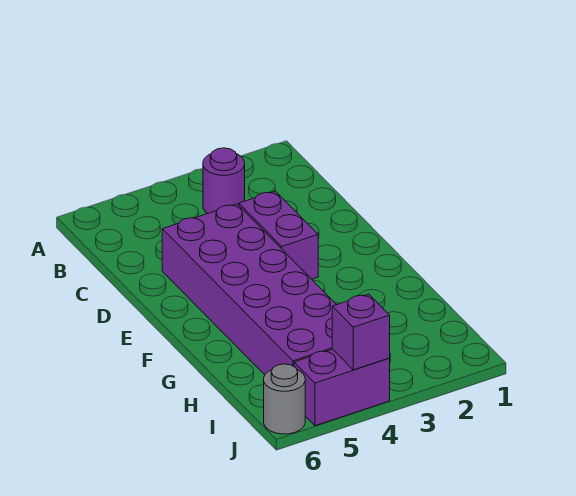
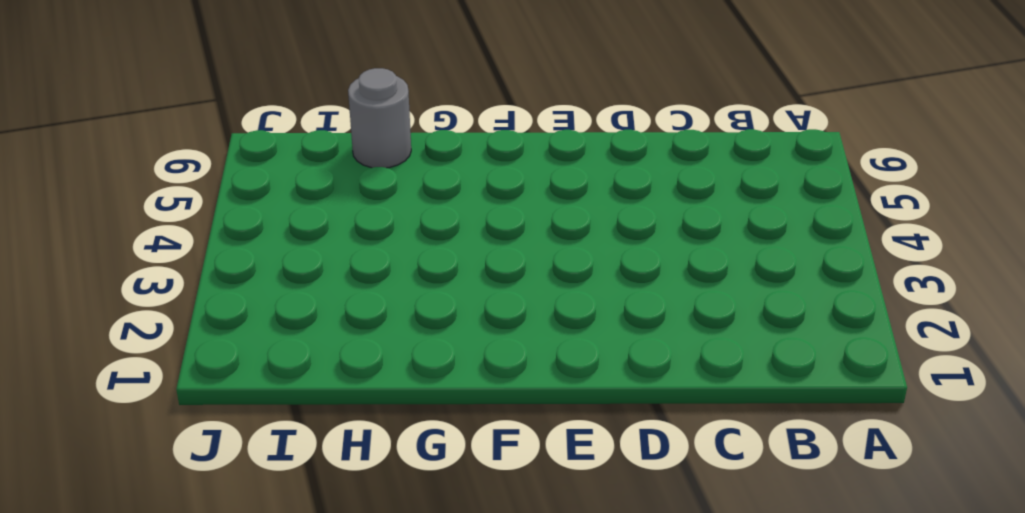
grey 1x1 round brick [348,68,411,168] -> grey 1x1 round brick moved to [264,364,305,434]
none -> purple 1x1 round brick [203,148,245,214]
none -> purple 1x2 brick [239,191,318,279]

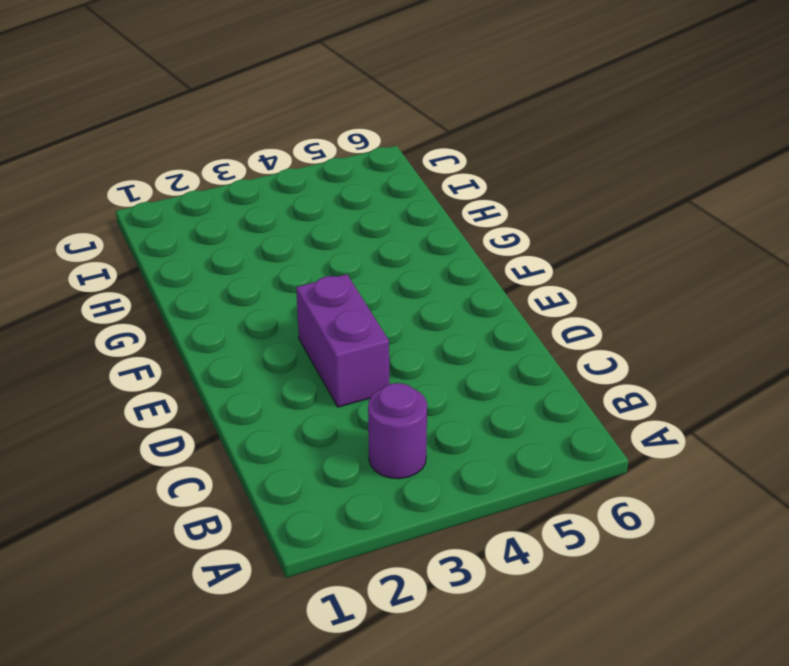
none -> purple 2x6 brick [162,204,337,375]
none -> purple 1x2 brick [294,349,390,426]

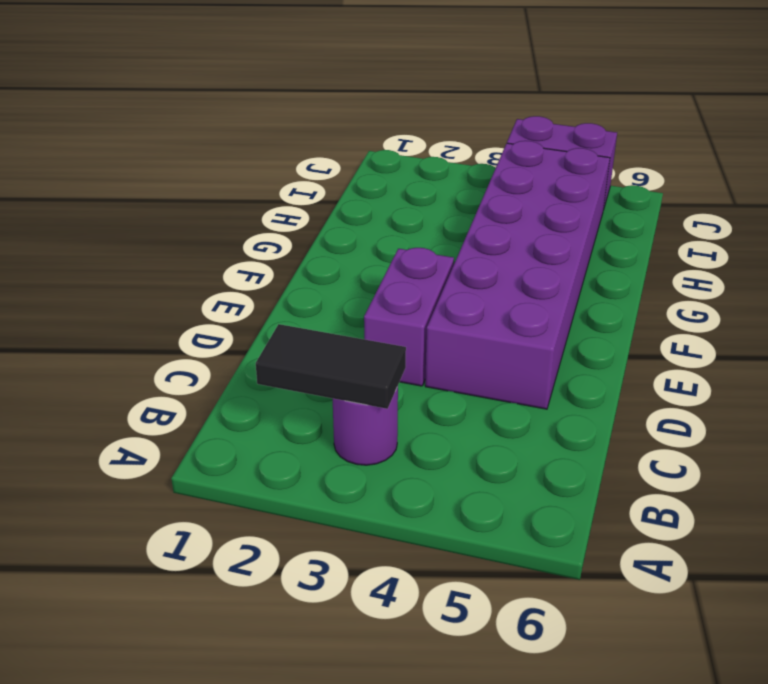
black 1x2 tile [256,324,406,409] -> none
none -> grey 1x1 round brick [264,364,305,434]
none -> purple 1x1 brick [332,294,390,370]

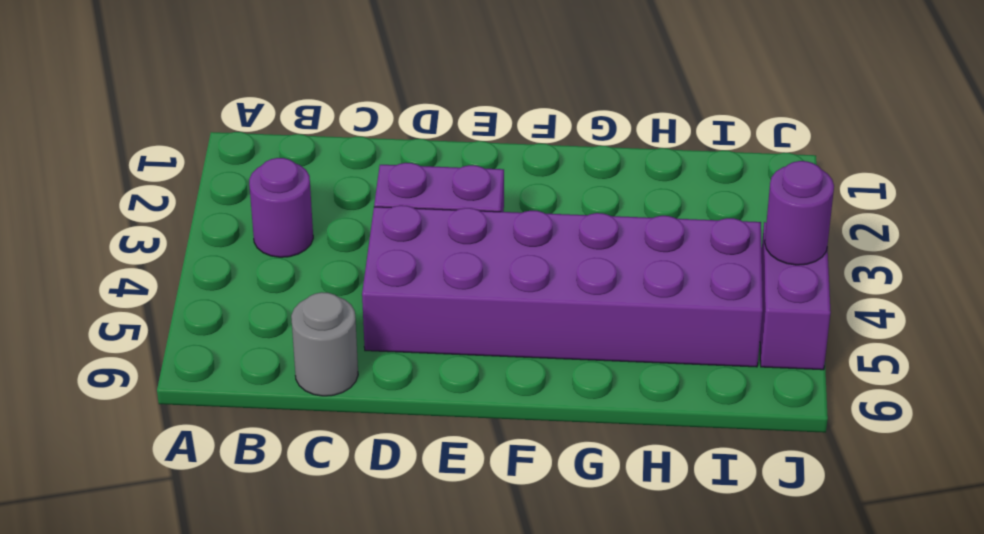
grey 1x1 round brick [291,292,358,396] -> grey 1x1 round brick moved to [264,364,305,434]
purple 1x1 round brick [765,161,834,265] -> purple 1x1 brick [332,294,390,370]

